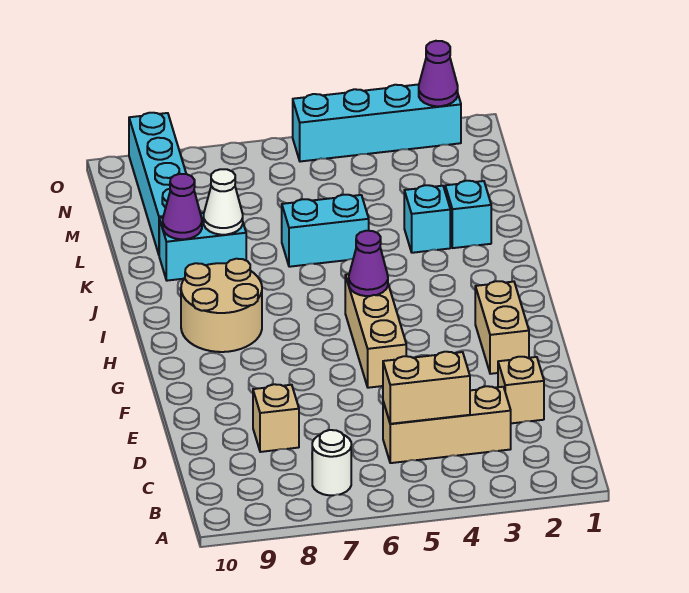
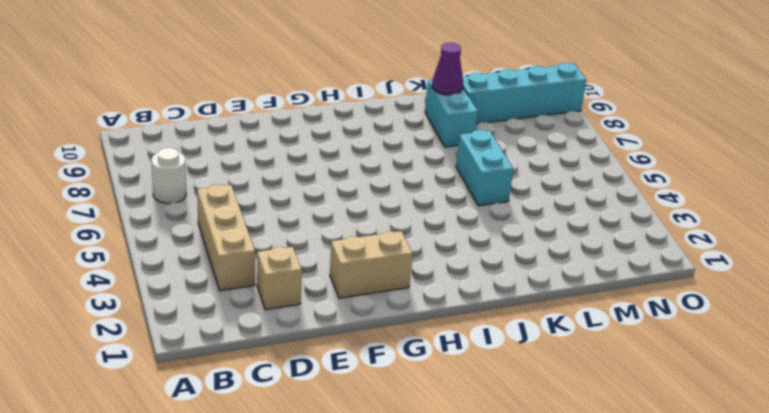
none -> tan 1x1 brick [253,384,299,452]
none -> tan 1x3 brick [345,274,406,388]
none -> tan 2x2 round brick [181,259,262,352]

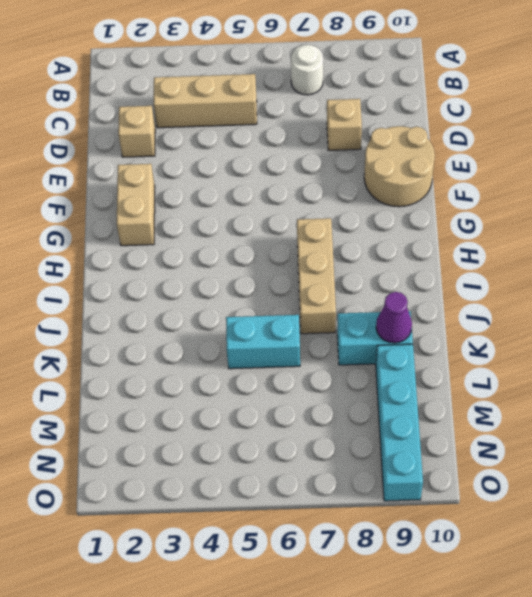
tan 2x2 round brick [364,126,435,207] -> tan 2x2 round brick moved to [181,259,262,352]
tan 1x3 brick [297,218,336,334] -> tan 1x3 brick moved to [345,274,406,388]
none -> cyan 1x1 brick [445,181,491,248]
none -> cyan 1x1 brick [404,185,450,253]
none -> cyan 1x4 brick [293,84,461,162]

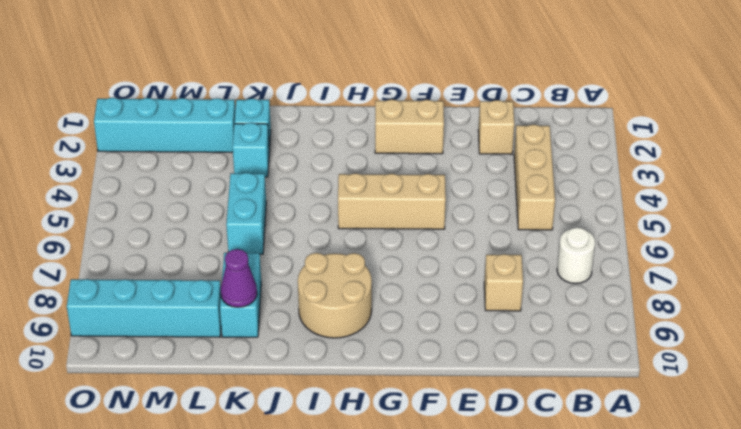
cyan 1x4 brick [94,98,235,152] -> cyan 1x4 brick turned to [293,84,461,162]
none -> tan 1x2 brick [383,352,470,424]
none -> purple 1x1 cone [349,231,388,296]
none -> white 1x1 cone [204,169,243,235]

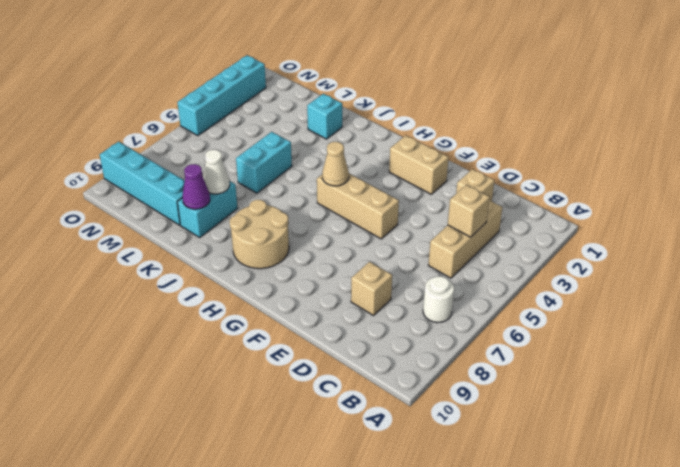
tan 1x1 brick [448,185,490,237] -> tan 1x2 brick [383,352,470,424]
tan 1x1 cone [322,142,349,186] -> purple 1x1 cone [349,231,388,296]
none -> cyan 1x1 brick [404,185,450,253]
none -> purple 1x1 cone [419,41,458,106]

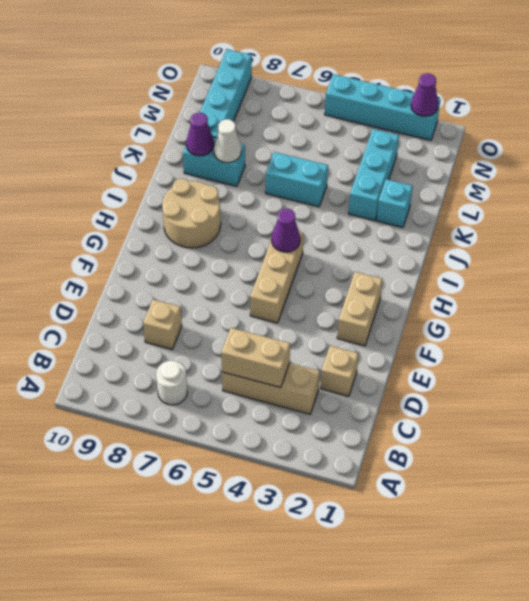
cyan 1x3 brick [349,129,399,221] -> cyan 1x1 brick [404,185,450,253]

